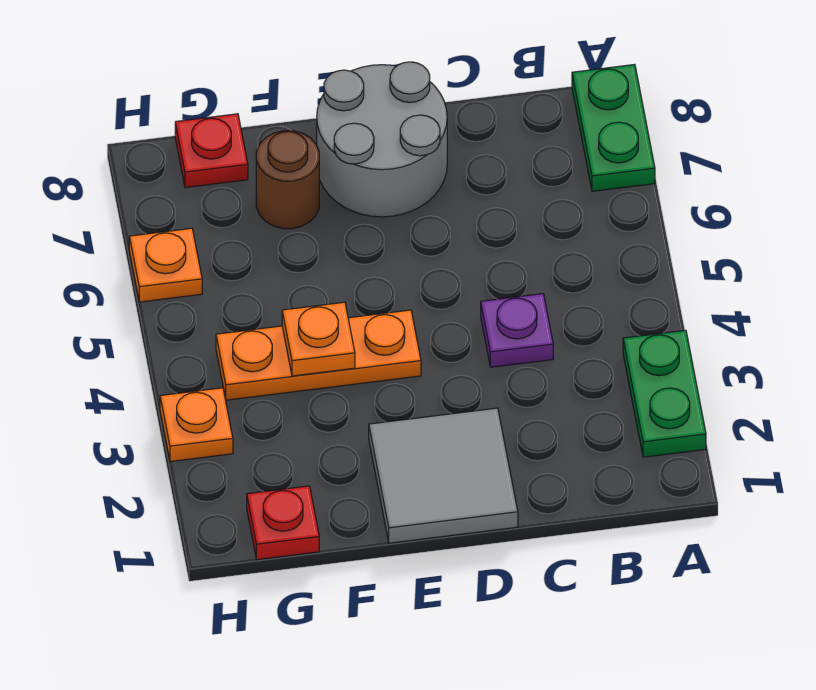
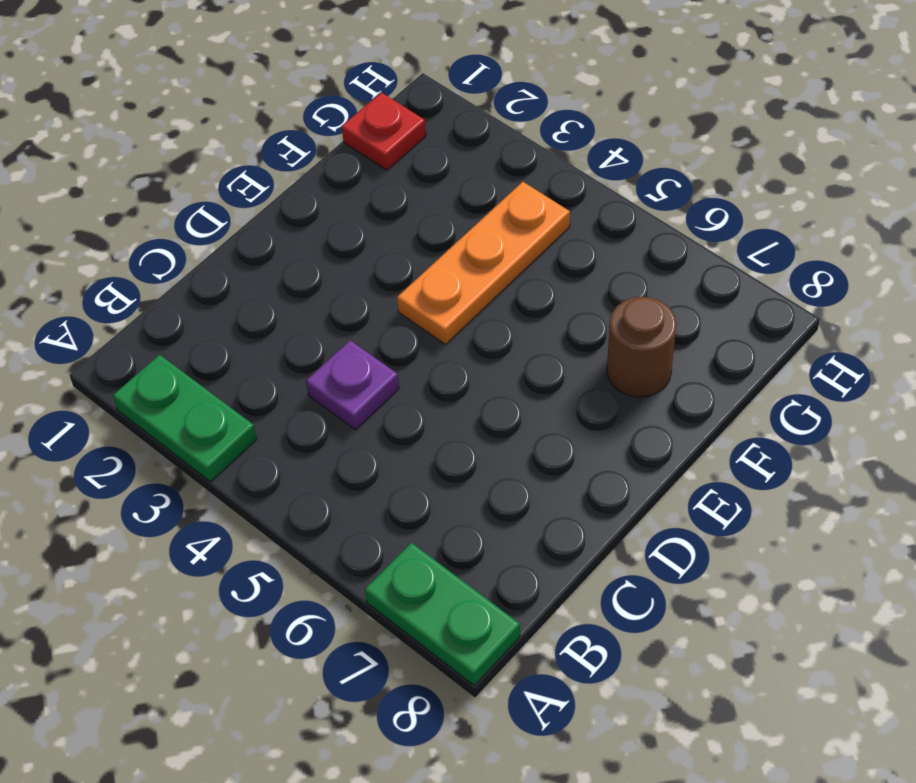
none -> grey 2x2 tile [369,408,518,543]
none -> grey 2x2 round brick [317,62,447,217]
none -> red 1x1 plate [175,114,248,188]

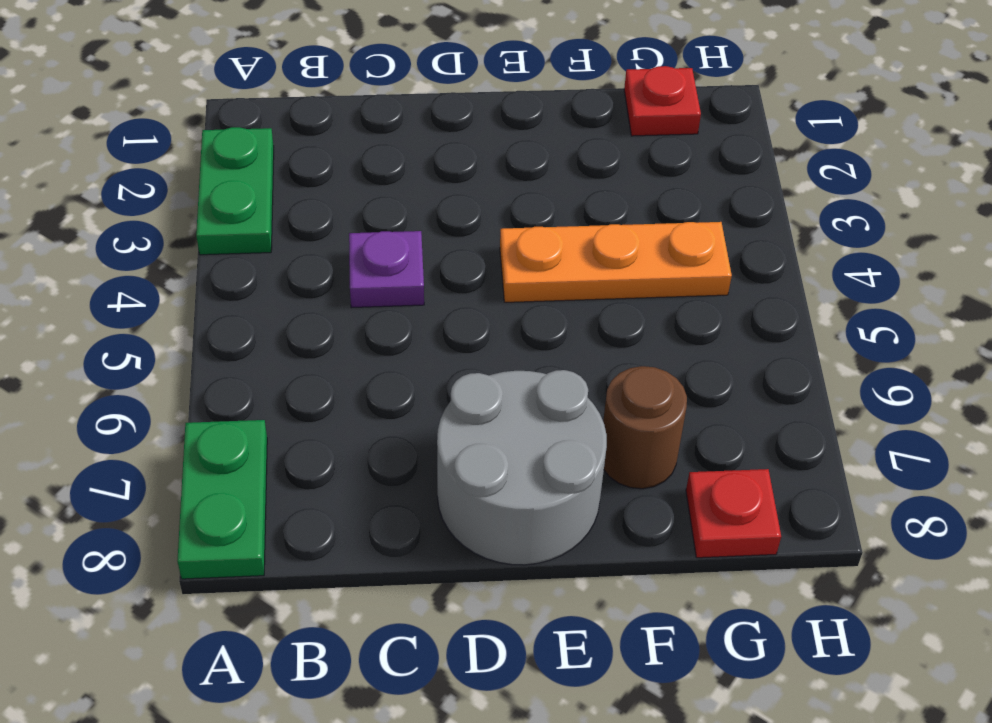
none -> grey 2x2 tile [369,408,518,543]
none -> orange 1x1 plate [160,388,233,462]
none -> orange 1x1 plate [129,228,202,302]

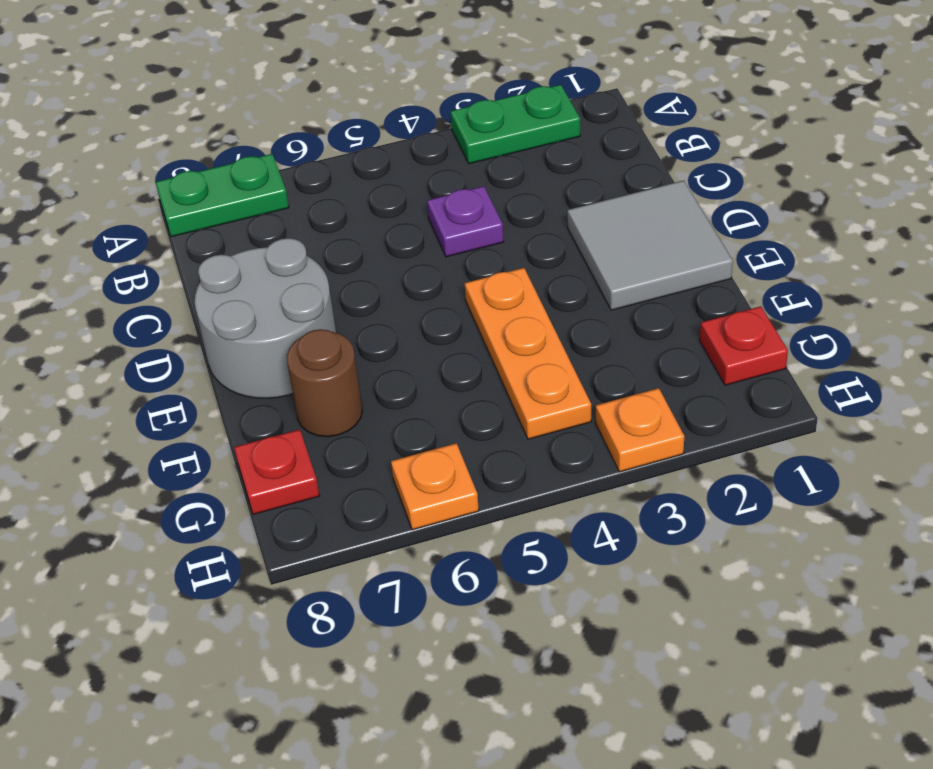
none -> orange 1x1 plate [282,302,355,376]

